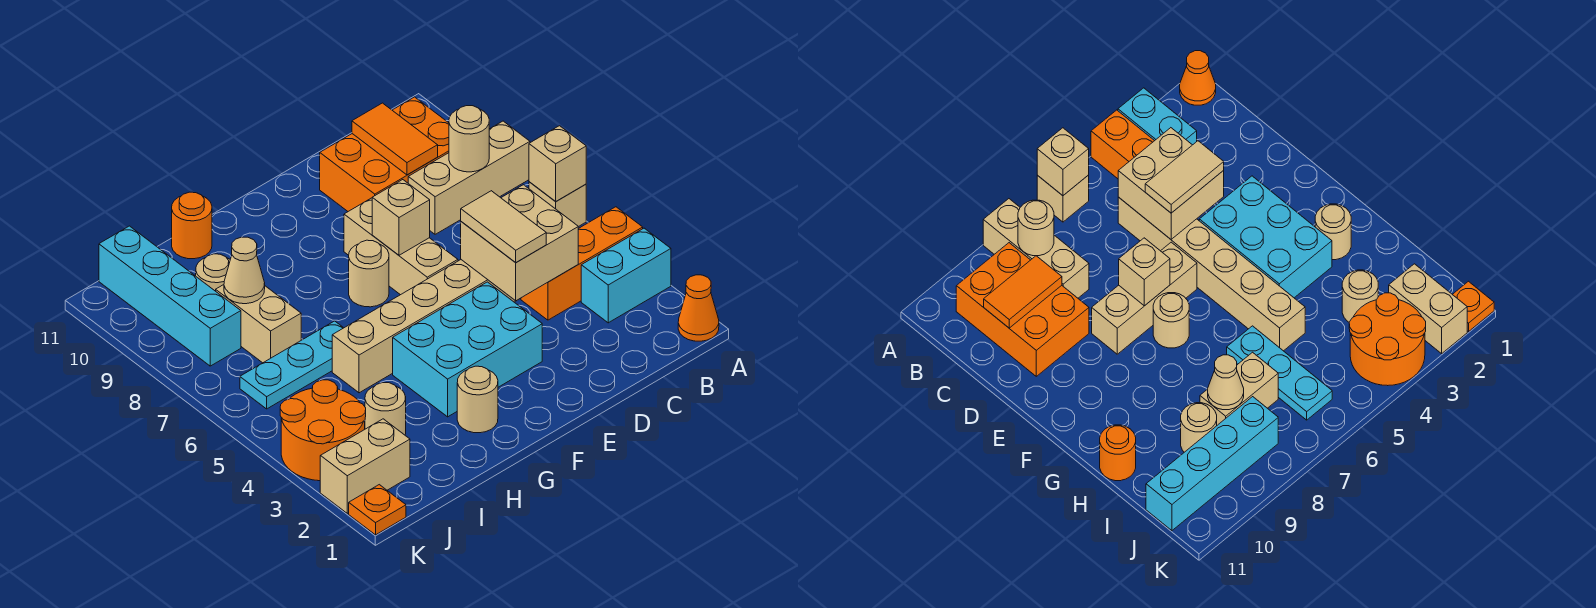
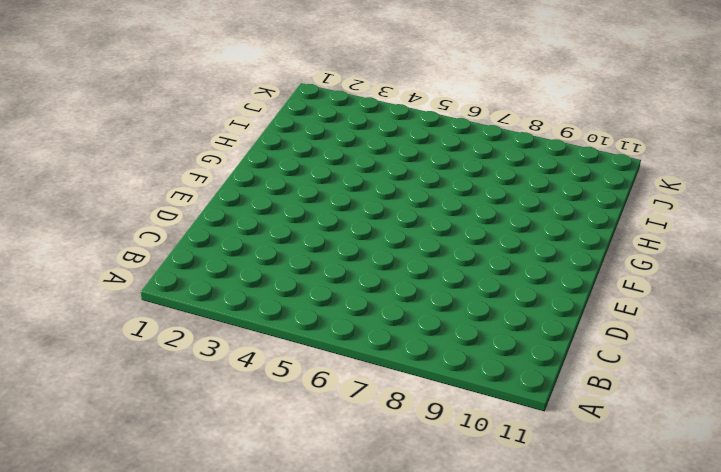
none -> orange 1x1 cone [678,275,719,341]
none -> cyan 1x2 brick [581,228,671,323]
none -> orange 1x3 brick [521,207,643,320]

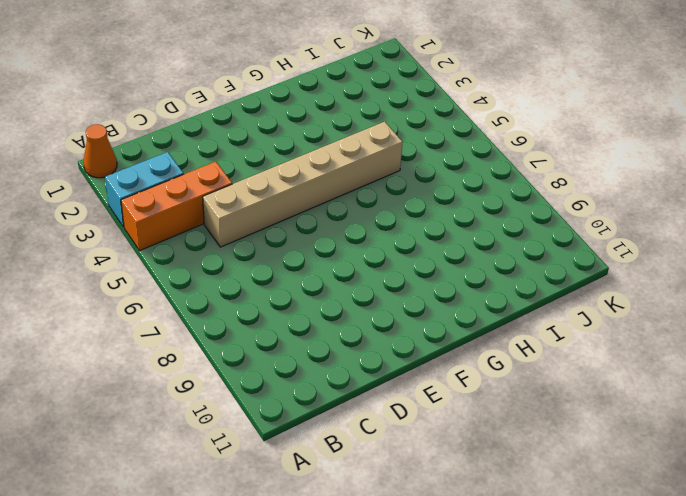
none -> tan 1x1 brick [529,182,586,227]
none -> tan 1x3 brick [408,121,530,234]
none -> orange 2x3 brick [320,97,449,211]

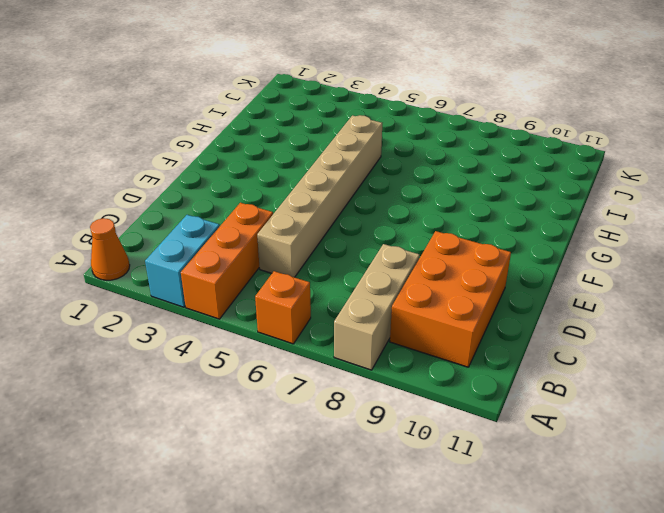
orange 1x1 brick [255,271,311,344] -> tan 1x1 brick [529,182,586,227]
none -> cyan 2x3 brick [393,282,542,417]
none -> tan 1x3 brick [344,198,458,295]
none -> tan 1x1 round brick [349,240,389,307]

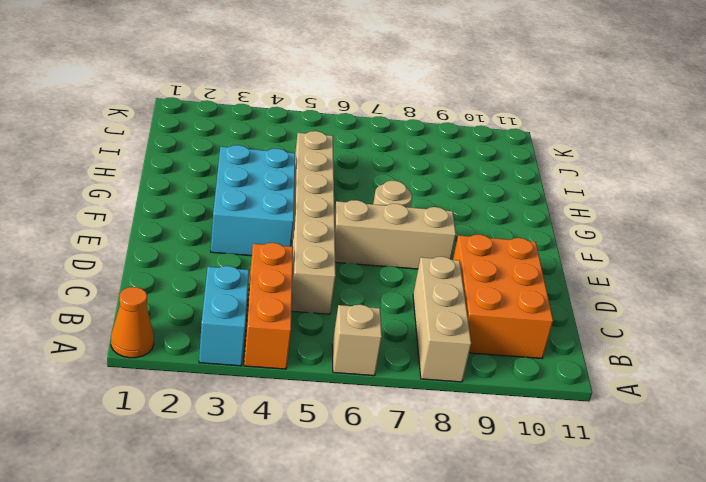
none -> tan 1x1 round brick [457,366,498,433]
none -> cyan 1x3 plate [240,321,343,409]
none -> orange 1x1 round brick [172,192,212,259]

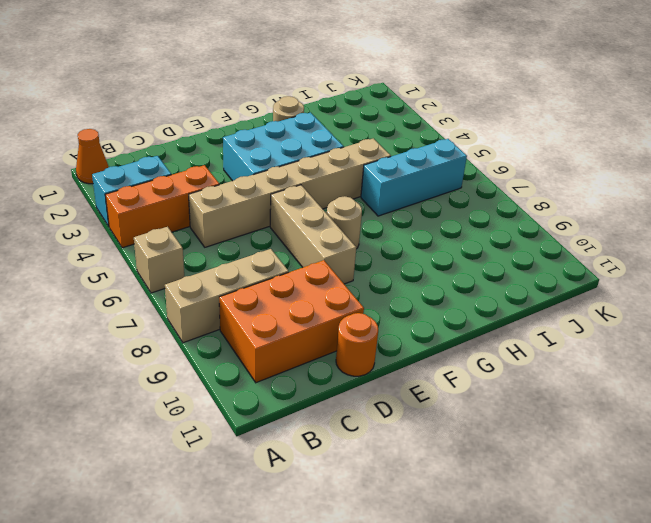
orange 1x1 round brick [336,313,378,376] -> orange 1x1 round brick moved to [172,192,212,259]
cyan 1x3 brick [361,139,467,216] -> cyan 1x3 plate [240,321,343,409]
none -> tan 1x1 round brick [365,383,406,435]
none -> tan 1x2 brick [216,285,301,363]
none -> tan 1x1 round brick [196,254,230,291]

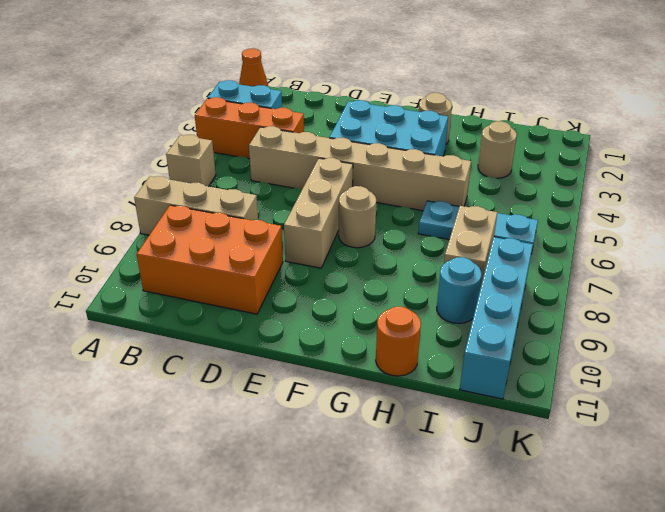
cyan 1x1 round brick [437,257,481,324] -> tan 1x1 round brick [196,254,230,291]
none -> tan 1x2 brick [320,419,410,513]
none -> orange 2x2 round brick [280,380,366,481]
none -> orange 1x1 plate [349,485,406,535]

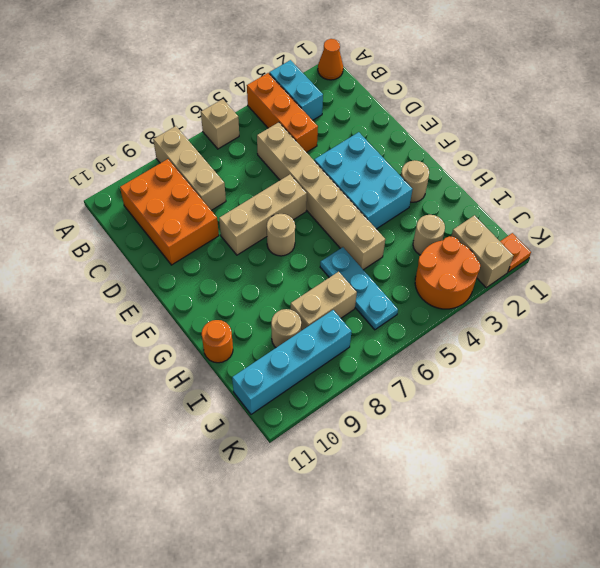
none -> tan 1x1 brick [529,126,586,202]
none -> tan 1x1 round brick [449,106,489,172]
none -> tan 2x2 brick [461,185,578,301]

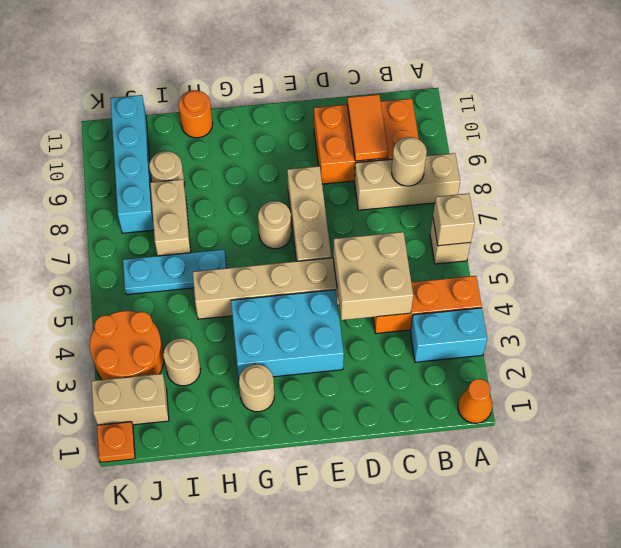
none -> tan 1x1 brick [372,180,430,255]
none -> tan 1x1 cone [224,237,265,304]
none -> tan 1x2 tile [461,191,546,263]

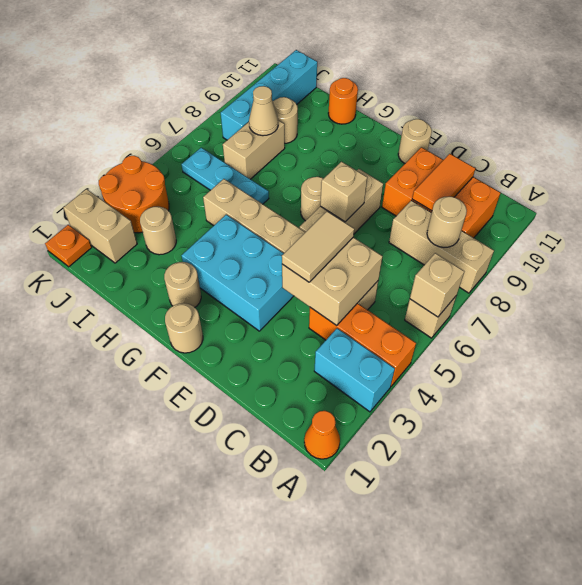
tan 1x1 round brick [398,119,432,163] -> none
tan 1x1 round brick [165,303,203,353] -> none

